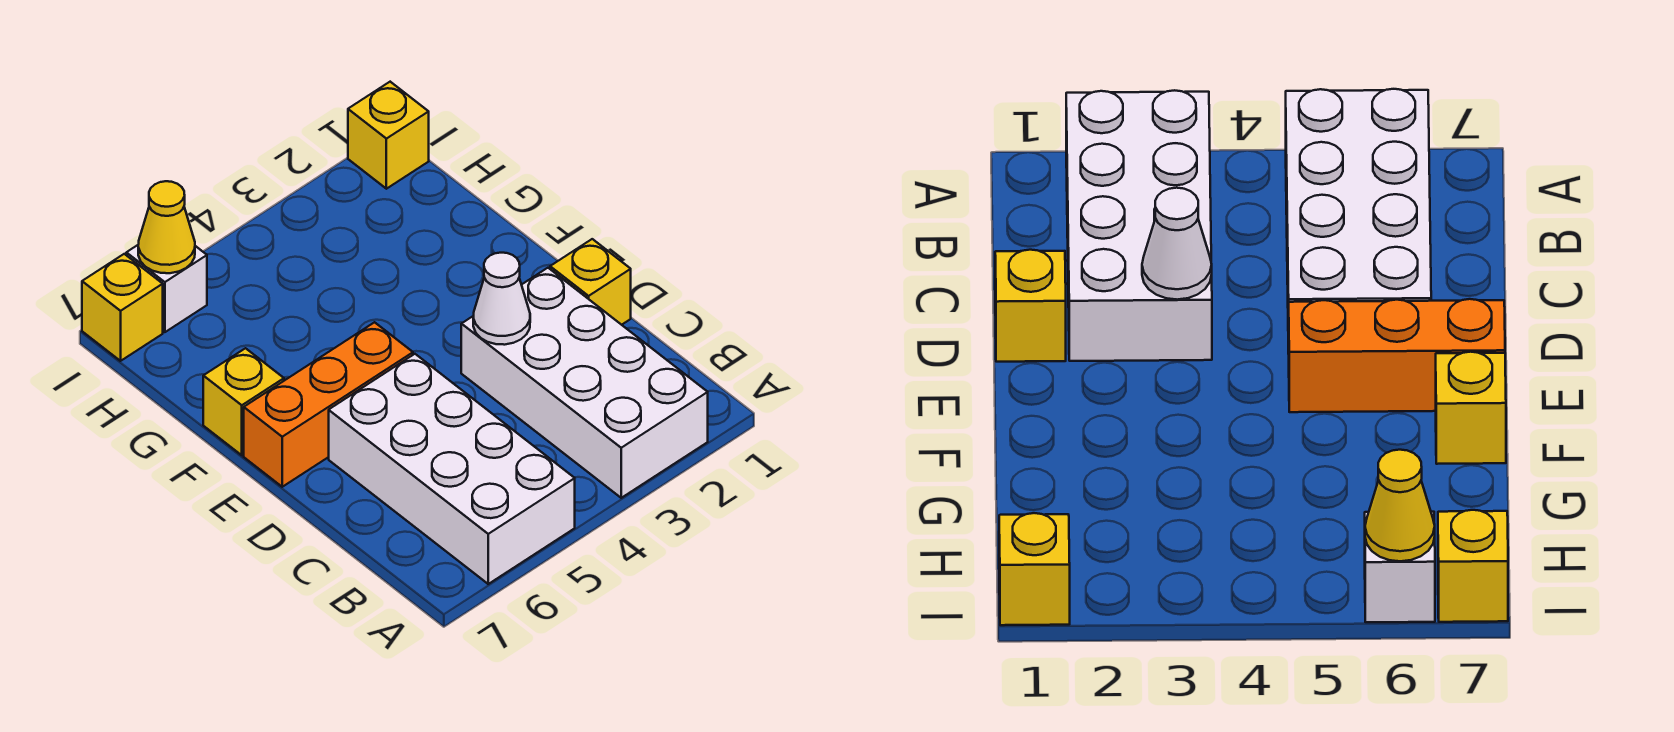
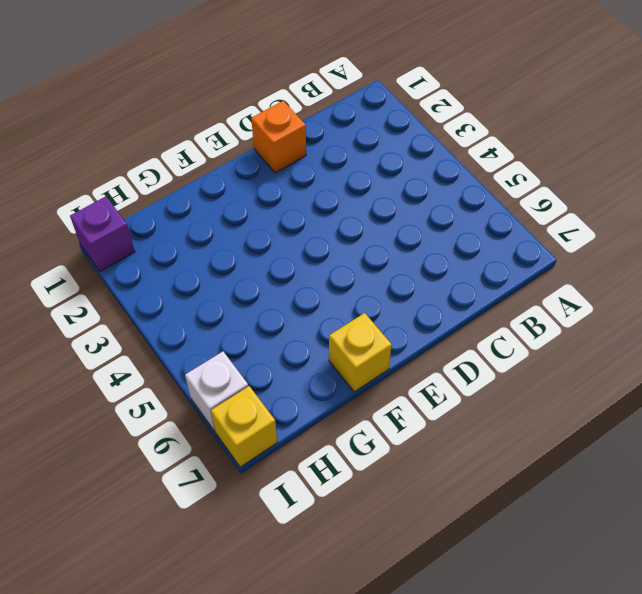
orange 1x1 brick [251,101,306,173] -> yellow 1x1 brick [550,239,631,325]
purple 1x1 brick [70,196,135,271] -> yellow 1x1 brick [348,82,429,189]
none -> white 2x4 brick [461,268,708,498]
none -> white 2x4 brick [329,354,575,584]

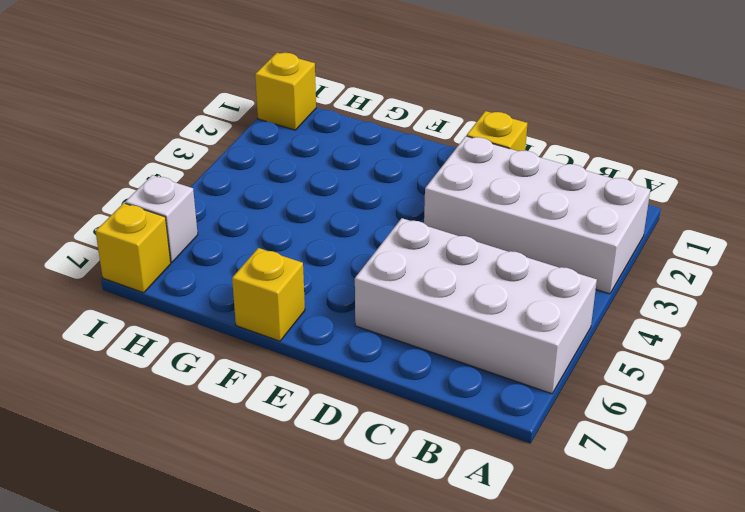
none -> orange 1x3 brick [244,322,413,487]
none -> white 1x1 cone [473,253,530,345]

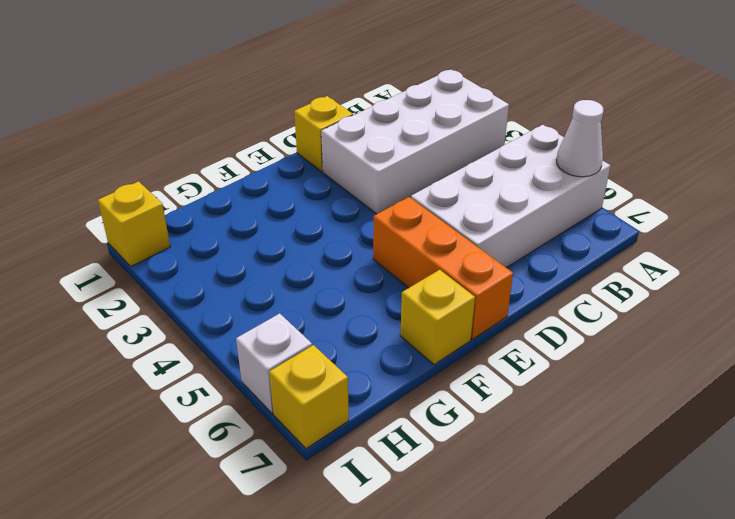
white 1x1 cone [556,100,603,177] -> white 1x1 cone moved to [473,253,530,345]
none -> yellow 1x1 cone [138,181,195,273]

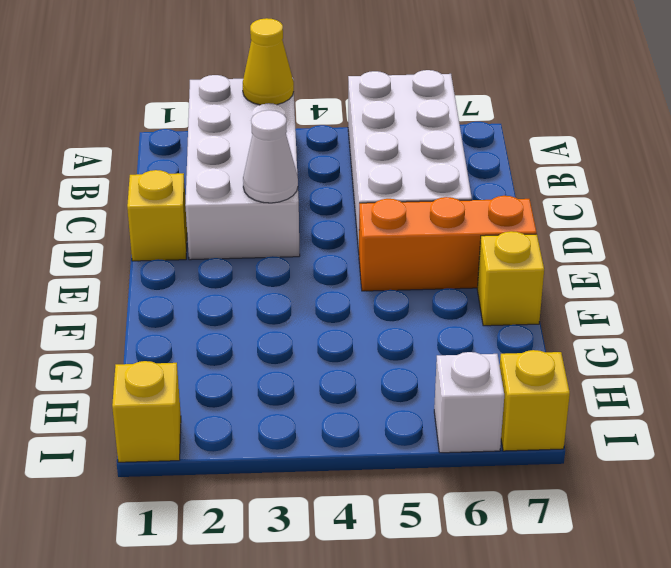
yellow 1x1 cone [243,18,294,105] -> yellow 1x1 cone moved to [138,181,195,273]

